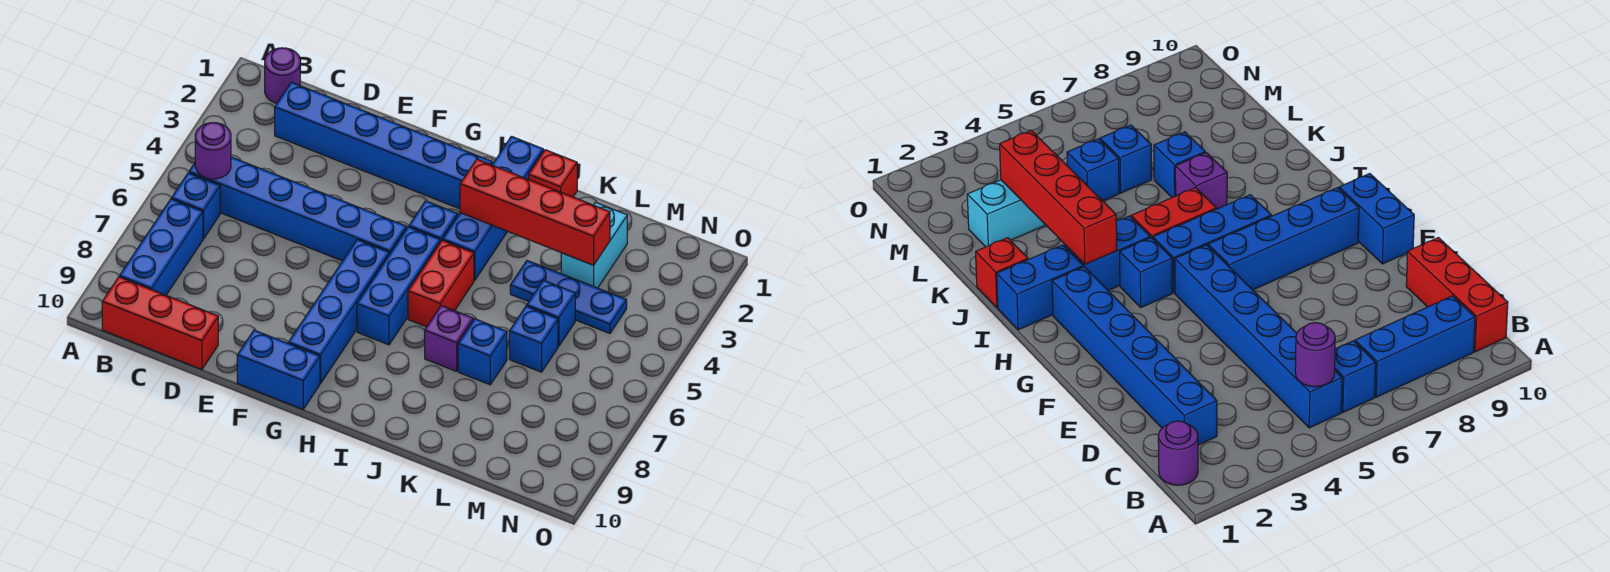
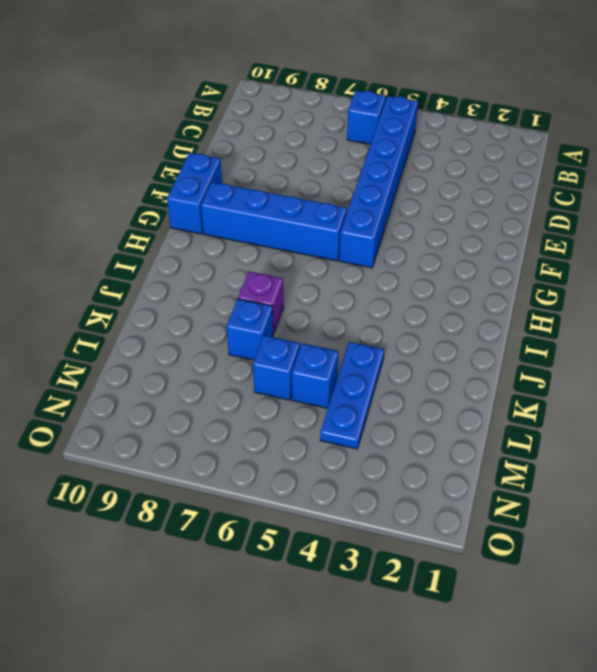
none -> purple 1x1 round brick [265,48,300,103]
none -> blue 1x3 brick [120,199,203,295]
none -> red 1x3 brick [102,277,218,369]

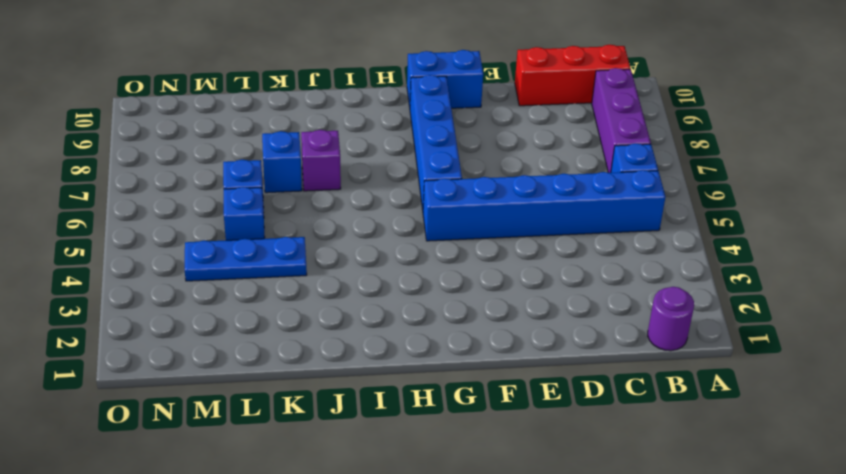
purple 1x3 brick [592,68,651,173] -> blue 1x3 brick [120,199,203,295]
none -> blue 1x6 brick [275,82,492,209]
none -> blue 1x1 brick [409,201,458,242]
none -> blue 1x3 brick [357,227,440,345]

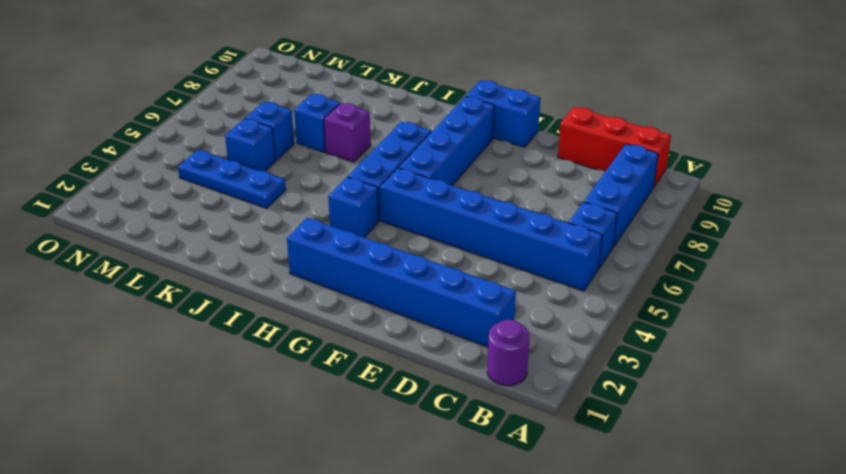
none -> blue 1x2 brick [492,136,543,179]
none -> blue 1x2 brick [443,213,508,280]
none -> red 1x2 brick [408,240,474,327]

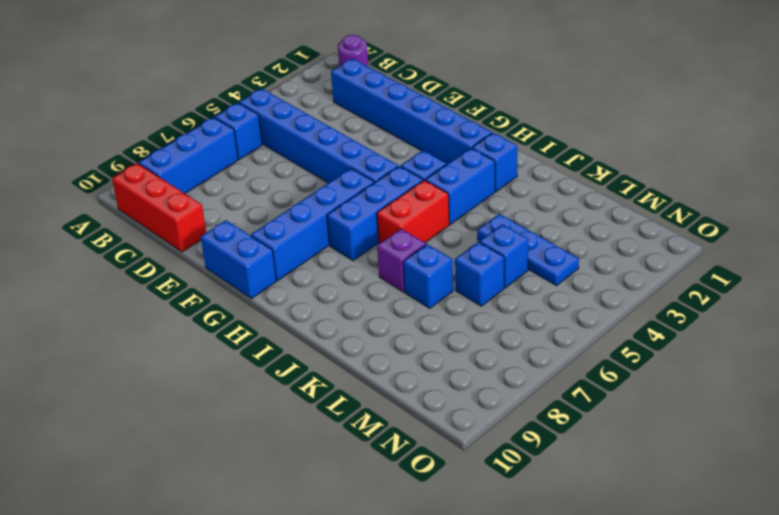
blue 1x1 brick [472,133,517,191] -> blue 1x2 brick [492,136,543,179]
none -> red 1x1 brick [529,150,577,197]
none -> cyan 1x2 brick [561,202,627,288]
none -> purple 1x1 round brick [195,123,231,179]

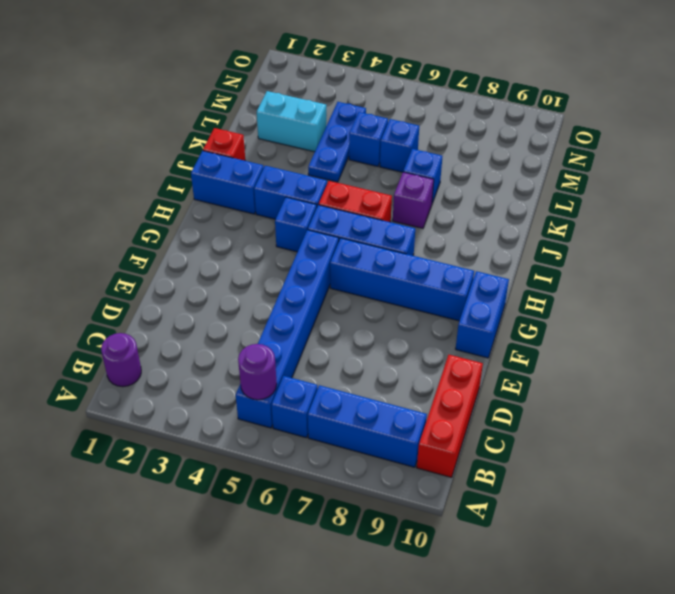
none -> blue 1x6 brick [275,82,492,209]
none -> red 1x4 brick [460,159,610,265]

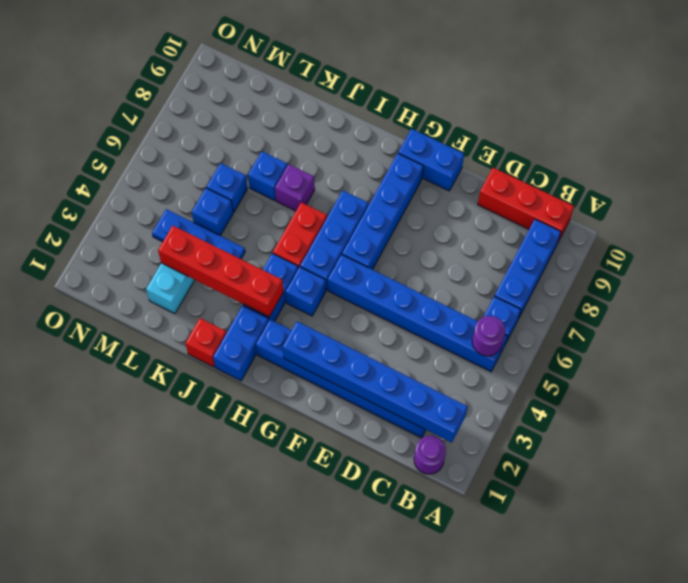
blue 1x6 brick [283,321,468,443] -> none

